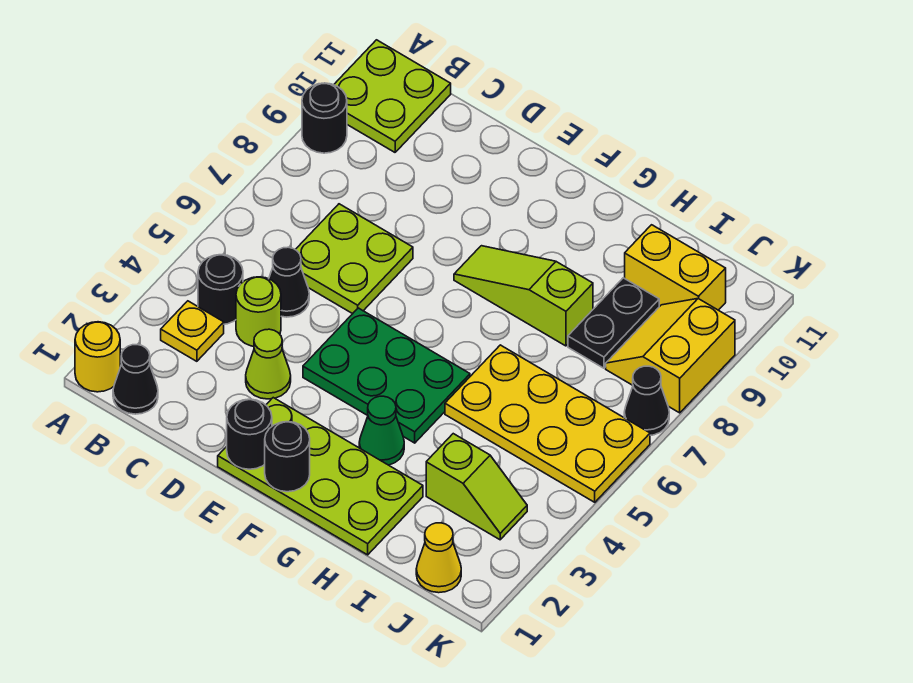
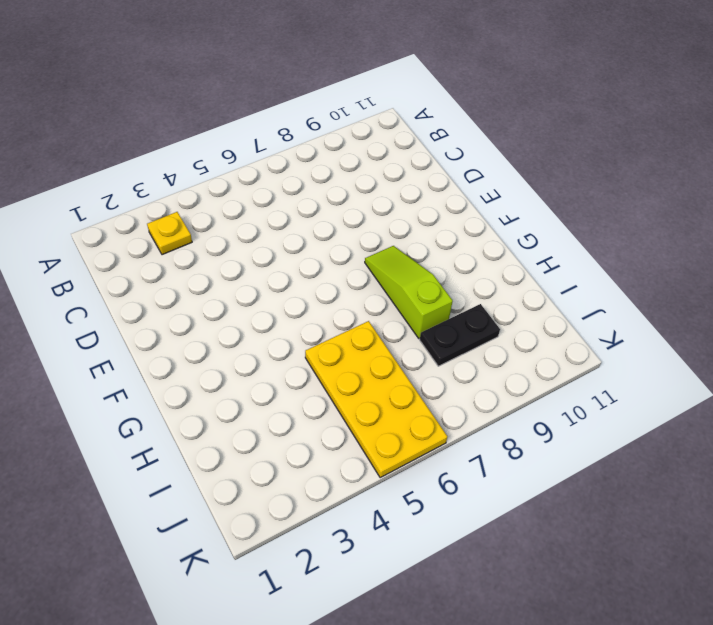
none -> yellow 1x1 round brick [75,322,120,392]
none -> black 1x1 round brick [302,83,347,153]
none -> lime 2x2 plate [334,40,451,152]

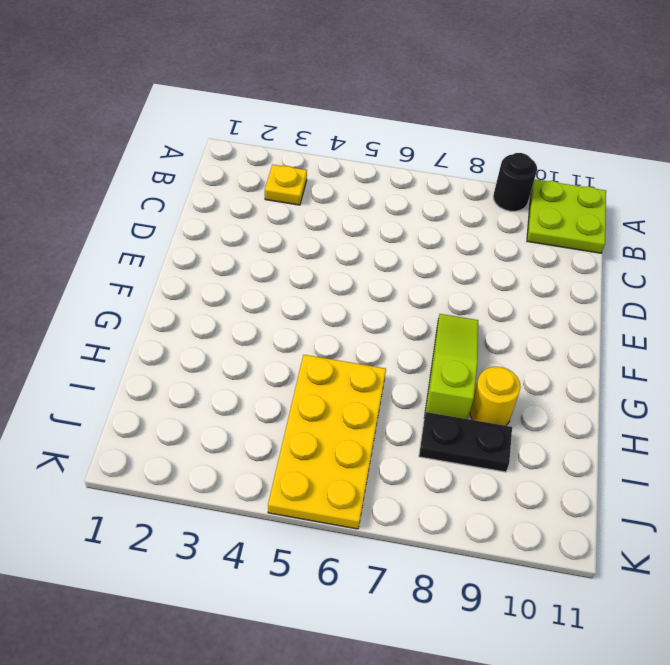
yellow 1x1 round brick [470,367,521,426] -> yellow 1x1 round brick moved to [75,322,120,392]
none -> black 1x1 cone [113,345,158,414]
none -> black 1x1 round brick [198,255,243,324]
none -> lime 1x1 round brick [236,277,281,346]

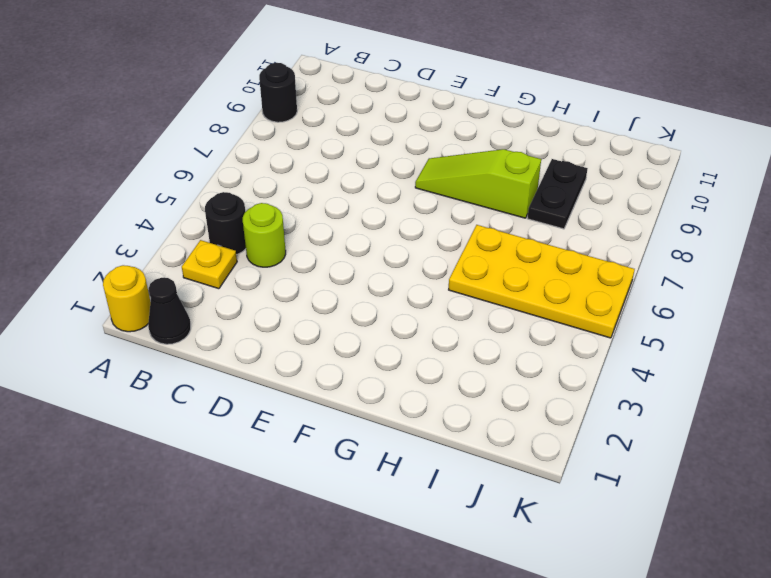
none -> lime 2x2 plate [334,40,451,152]
none -> black 1x1 cone [269,247,309,317]
none -> lime 2x2 plate [295,204,413,314]

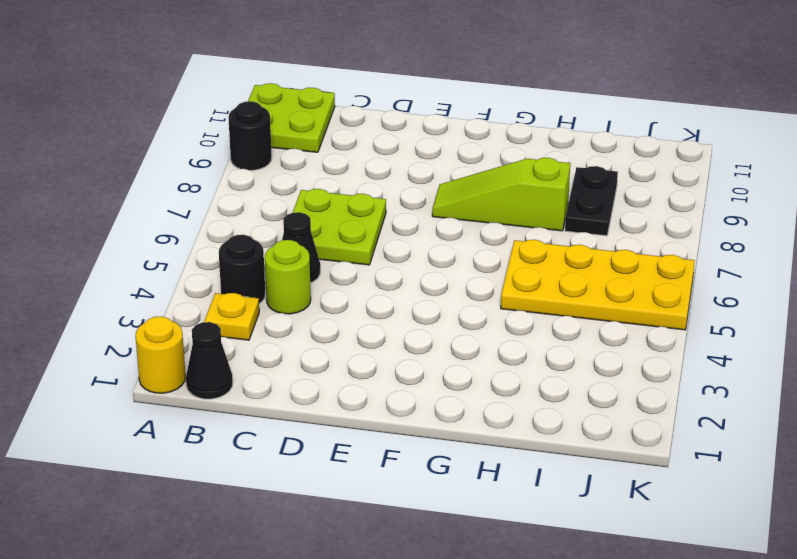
none -> lime 1x1 cone [246,329,291,399]
none -> lime 2x4 plate [218,398,423,555]
none -> green 2x3 plate [303,308,470,443]

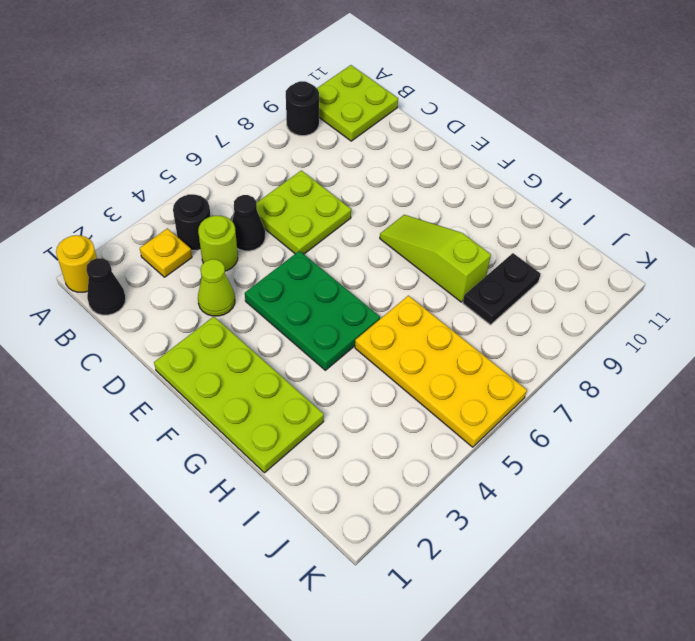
none -> green 1x1 cone [359,396,404,465]
none -> lime 1x2 slope [426,434,527,540]
none -> yellow 1x2 brick [625,225,726,310]

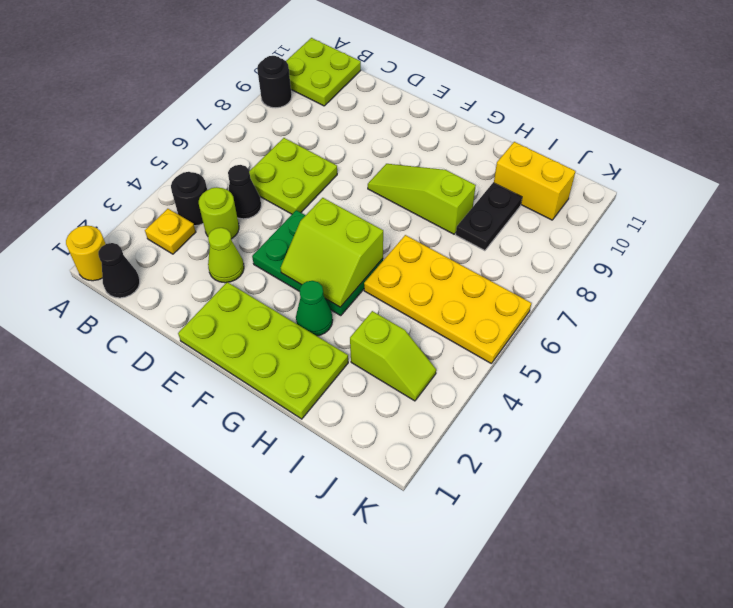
lime 2x2 slope [281,198,383,307] -> none
none -> yellow 1x1 cone [416,523,461,593]
none -> yellow 2x2 slope [606,299,735,413]
none -> black 1x1 cone [624,366,669,435]

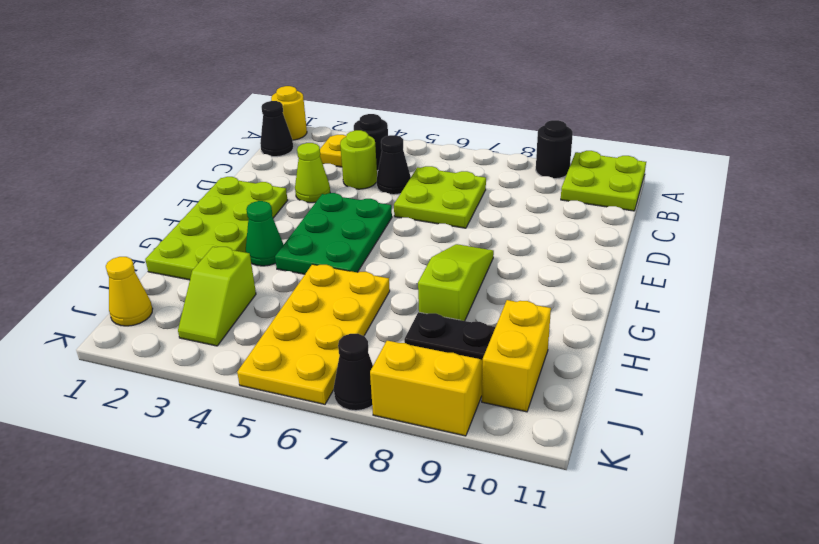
none -> black 1x1 round brick [227,399,272,469]
none -> black 1x1 round brick [265,422,310,492]

